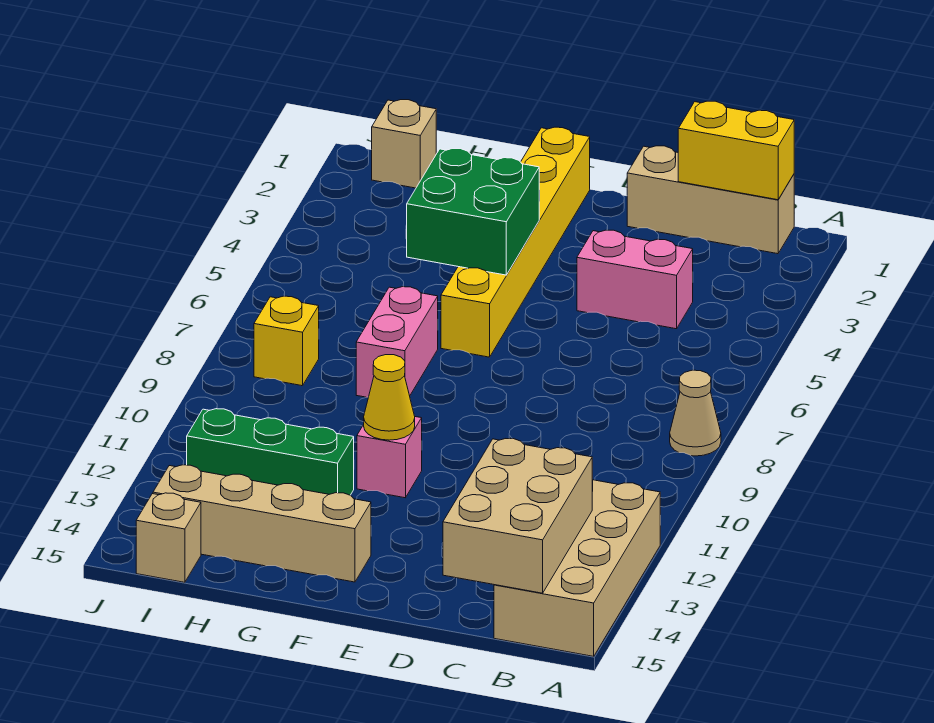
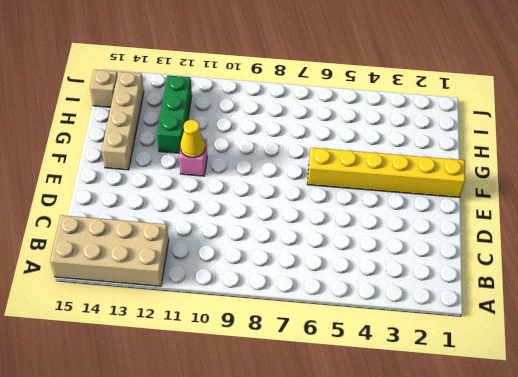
none -> tan 1x1 cone [670,370,721,456]
none -> tan 1x3 brick [627,146,794,254]
none -> pink 1x2 brick [577,230,693,329]

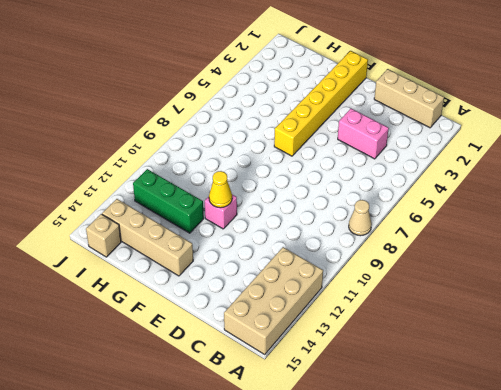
none -> pink 1x2 brick [356,286,438,397]
none -> tan 1x1 brick [372,100,436,188]
none -> yellow 1x1 brick [254,296,319,386]

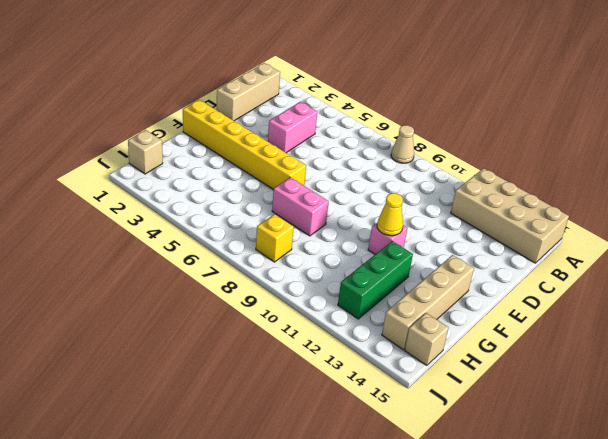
none -> yellow 1x2 brick [678,101,794,200]
none -> tan 2x3 brick [443,439,592,593]
none -> green 2x2 brick [407,149,539,275]

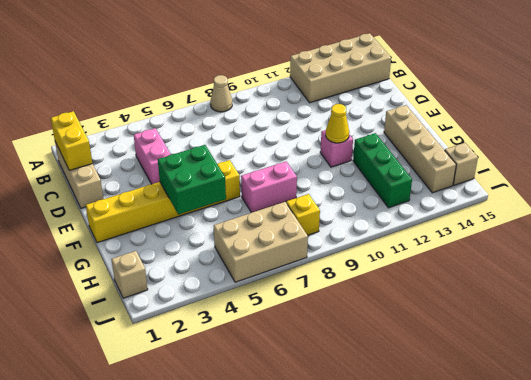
tan 2x3 brick [214,202,308,282] -> tan 2x3 brick moved to [443,439,592,593]

